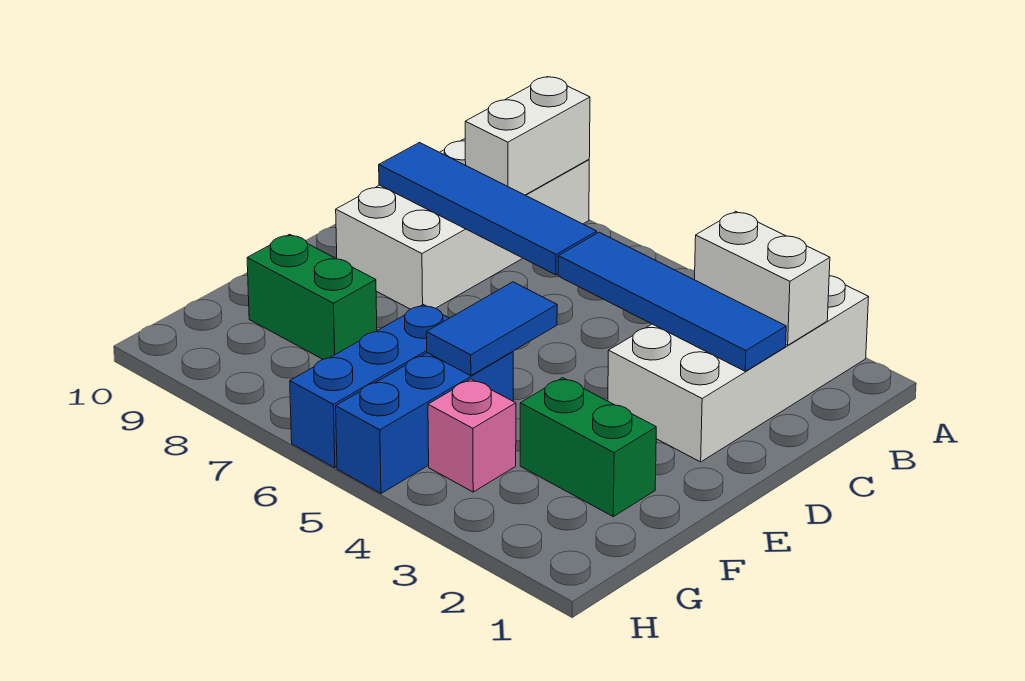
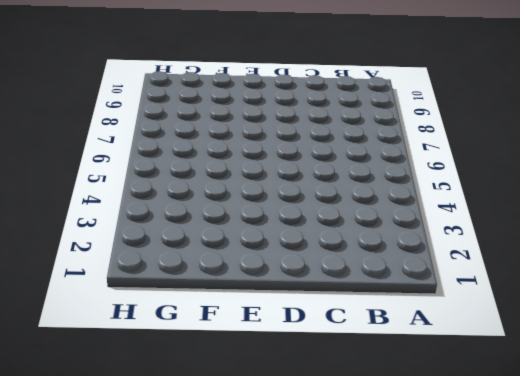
none -> white 2x4 brick [608,276,869,462]
none -> white 2x4 brick [336,139,589,309]
none -> green 1x2 brick [520,378,656,517]

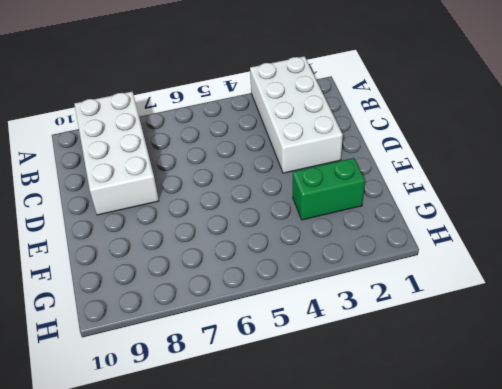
none -> blue 1x3 brick [336,351,513,493]
none -> blue 1x3 brick [290,305,449,468]
none -> green 1x2 brick [247,234,377,359]

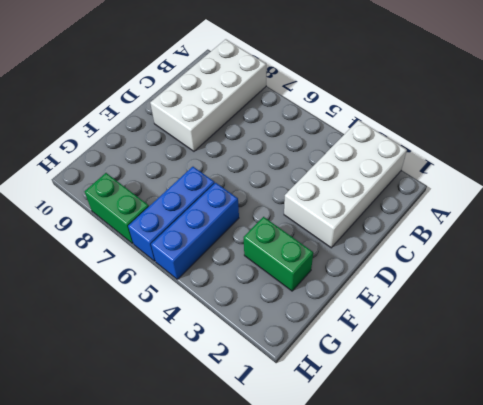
green 1x2 brick [85,173,149,243] -> green 1x2 brick moved to [247,234,377,359]
none -> pink 1x1 brick [428,379,516,492]
none -> white 1x2 brick [465,77,590,195]
none -> white 1x2 brick [695,212,830,345]

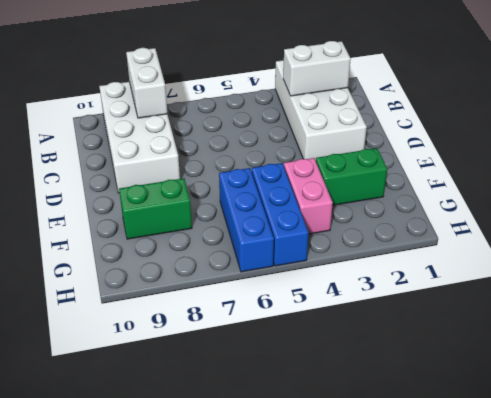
pink 1x2 brick [284,158,333,234] -> pink 1x1 brick [428,379,516,492]
none -> blue 1x4 tile [558,232,786,371]
none -> blue 1x4 tile [379,143,597,275]
none -> blue 1x2 tile [426,282,557,376]

